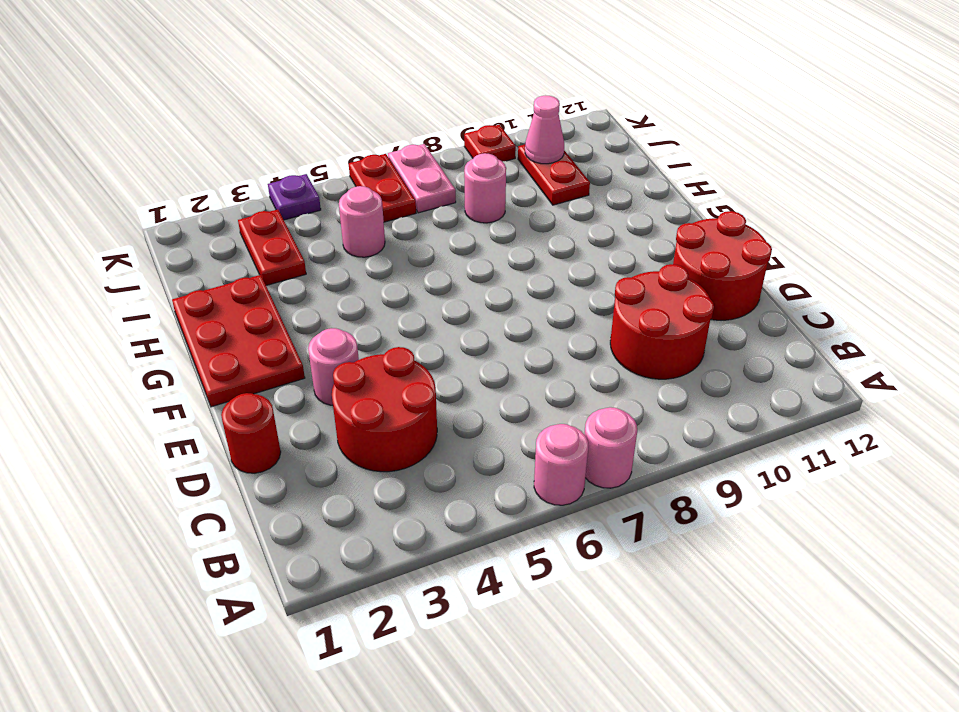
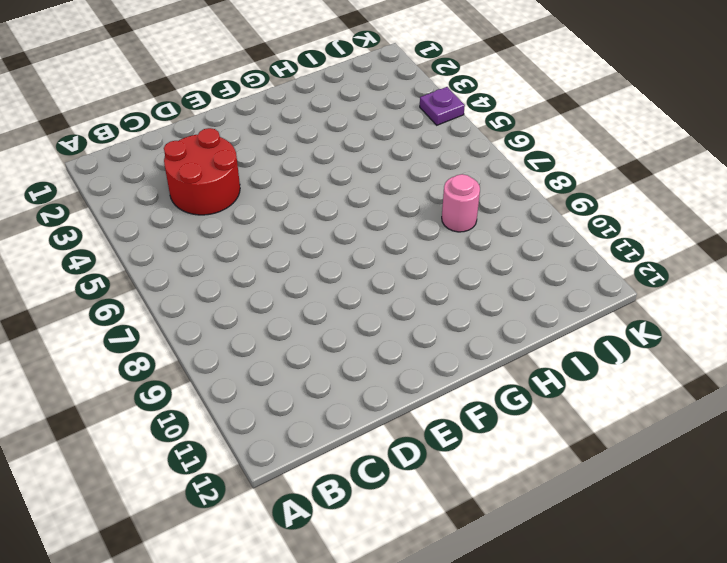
none -> pink 1x1 round brick [534,424,588,505]
none -> pink 1x1 round brick [585,407,637,488]
none -> red 2x2 round brick [610,264,714,379]

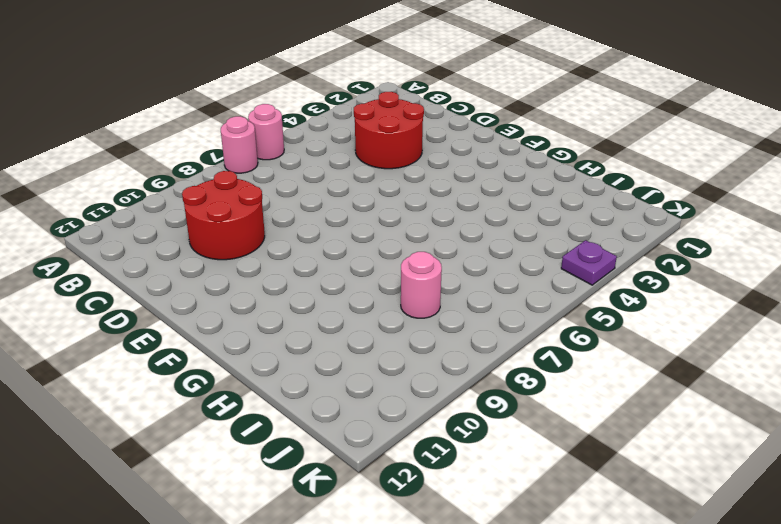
none -> red 1x1 round brick [221,393,281,473]
none -> red 2x2 round brick [673,211,772,320]
none -> pink 1x1 round brick [308,328,359,405]

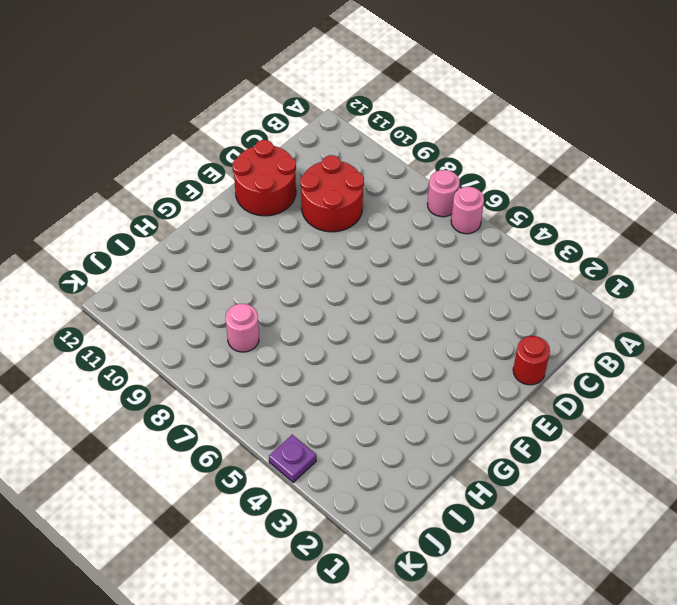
none -> red 2x2 round brick [332,347,437,472]
none -> pink 1x1 round brick [308,328,359,405]
none -> red 2x3 plate [172,275,305,407]

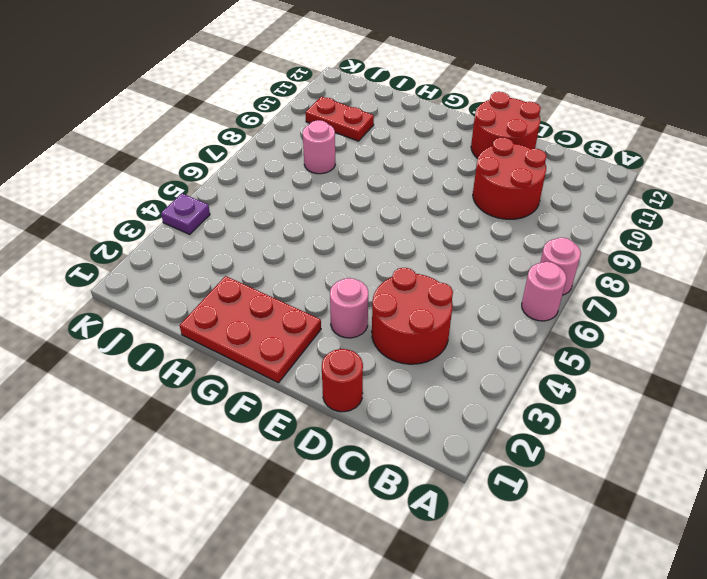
none -> red 1x2 plate [238,209,306,285]
none -> pink 1x1 round brick [339,186,385,257]
none -> red 1x2 plate [349,154,416,222]

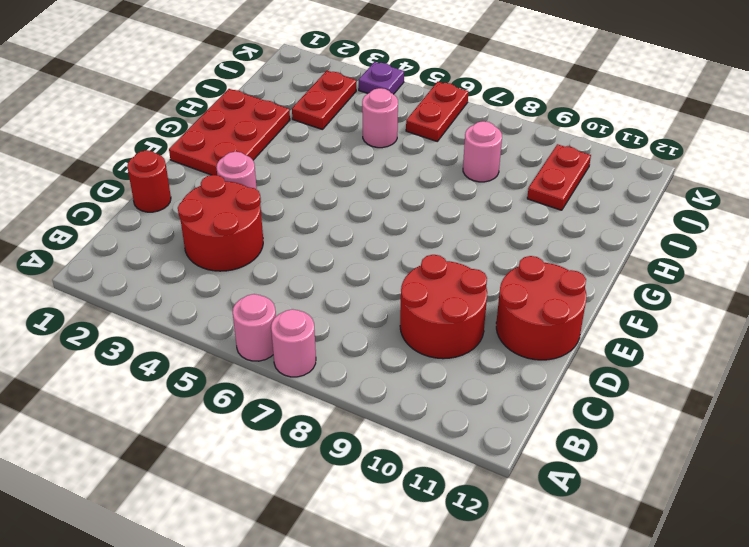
none -> pink 1x2 plate [388,144,456,213]
none -> red 1x1 plate [464,125,516,162]
none -> pink 1x1 cone [525,96,564,164]

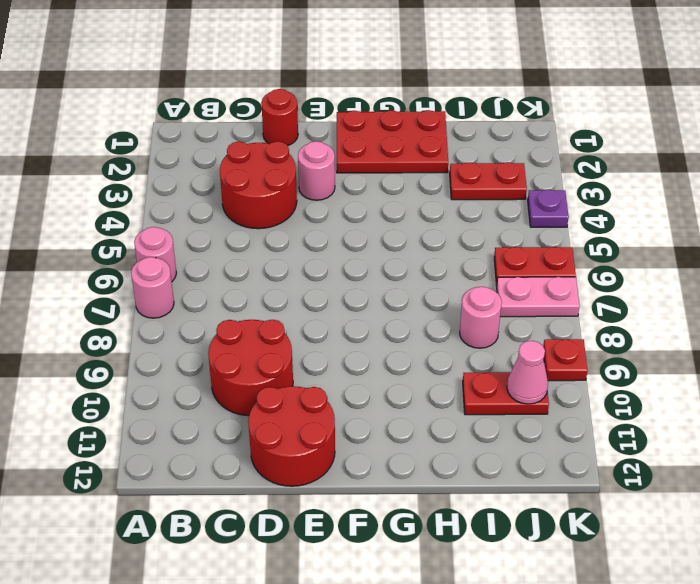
none -> pink 1x1 round brick [339,186,385,257]

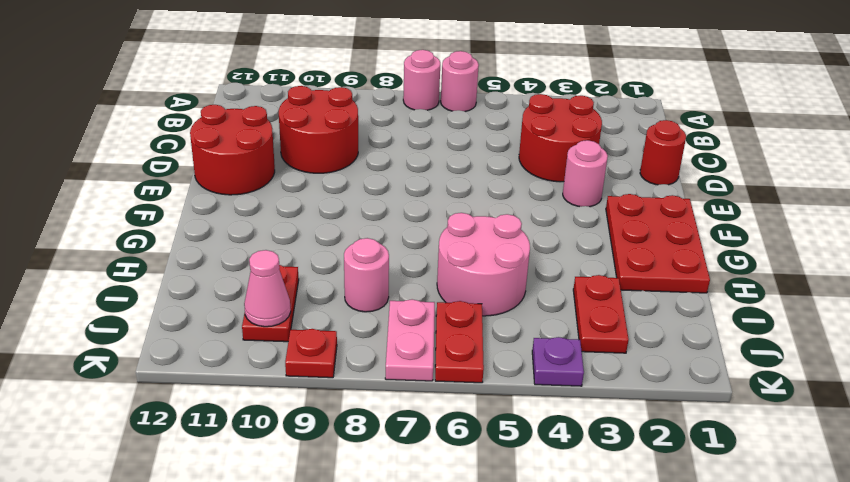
pink 2x2 round brick [437,213,530,316] -> pink 1x1 round brick [339,186,385,257]

